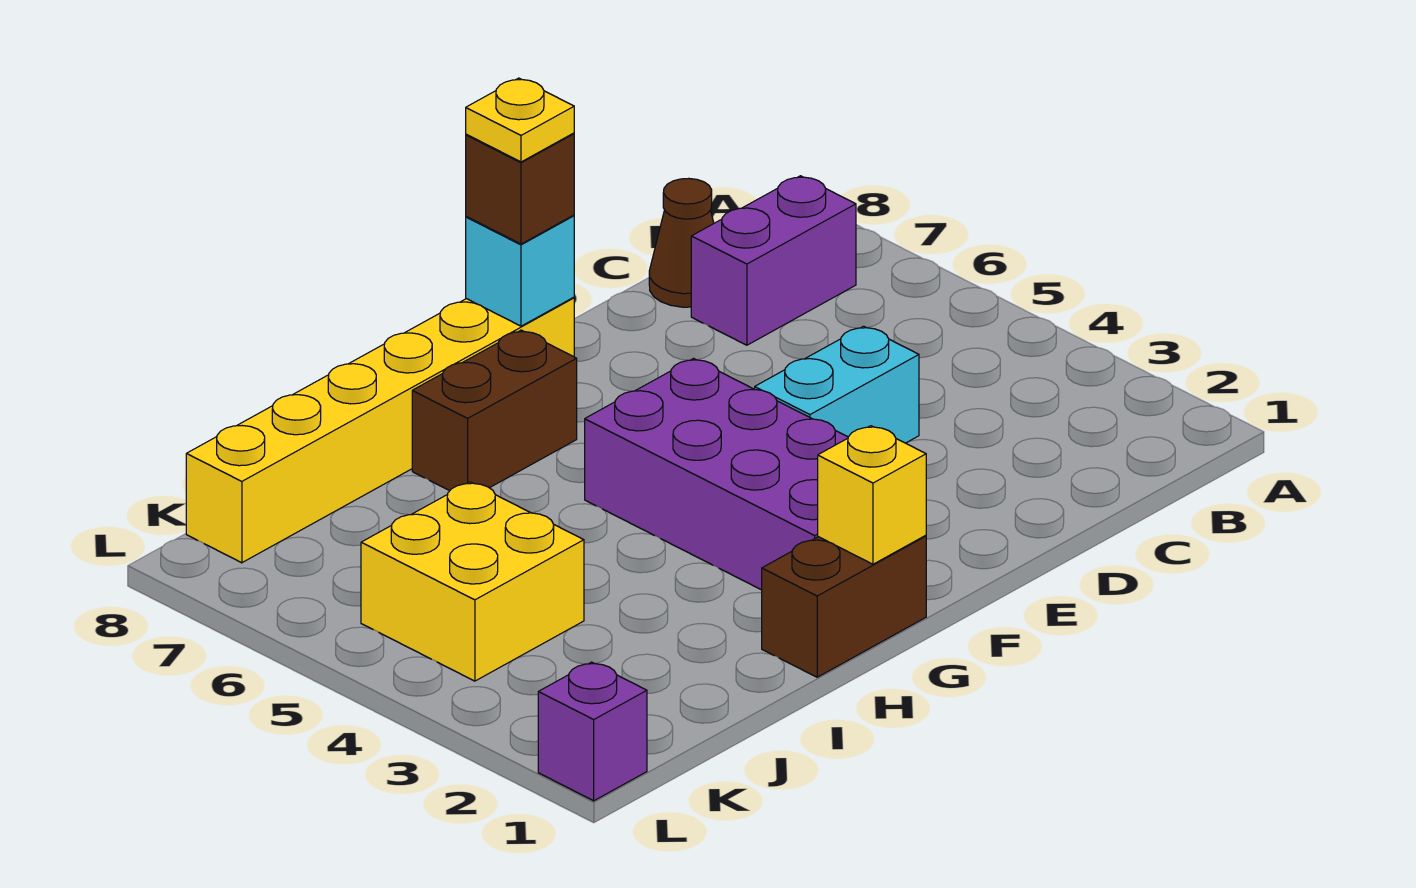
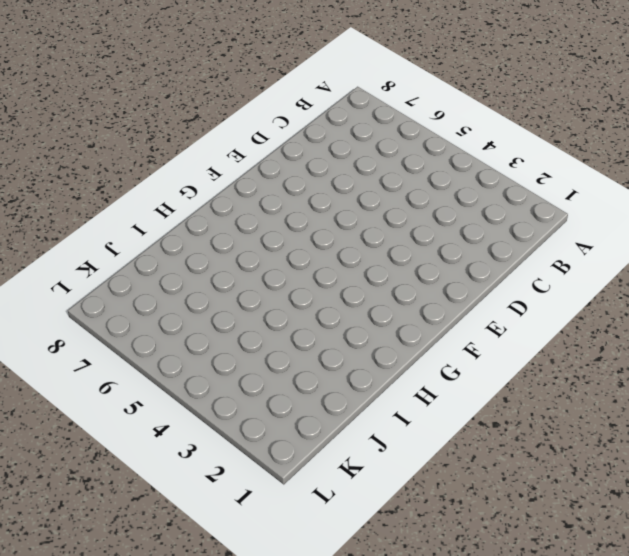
none -> purple 1x2 brick [691,176,856,345]
none -> brown 1x1 cone [649,178,714,307]
none -> cyan 1x2 brick [755,326,919,443]

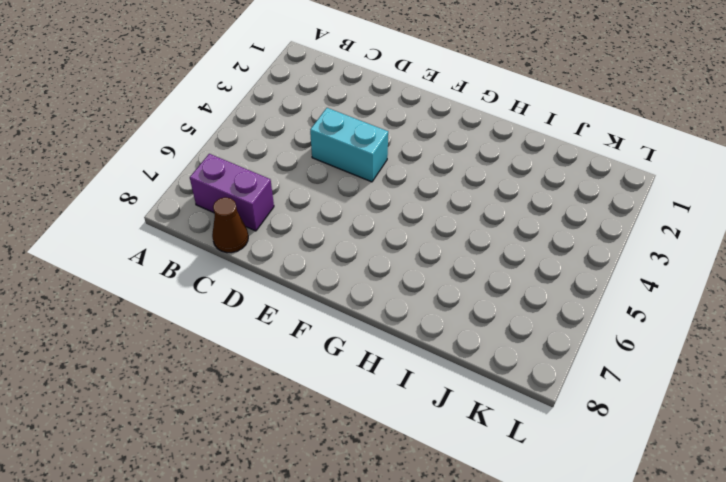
none -> purple 2x4 brick [585,359,848,590]
none -> yellow 1x6 brick [186,297,574,563]
none -> brown 1x2 brick [762,536,926,677]

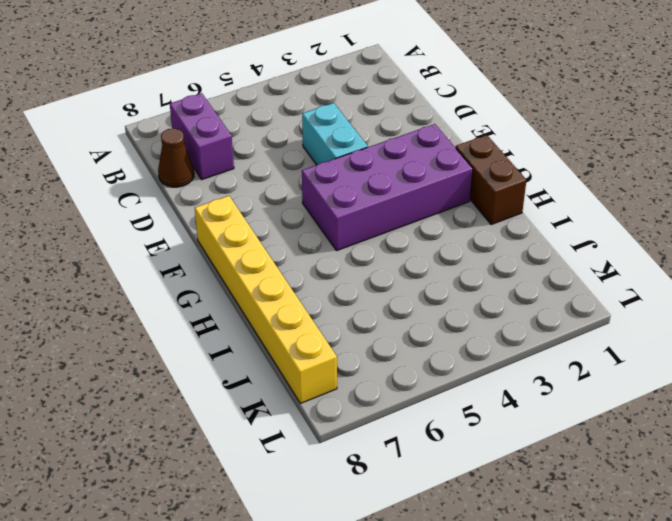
none -> brown 1x2 brick [412,330,577,491]
none -> yellow 2x2 brick [361,482,584,681]
none -> purple 1x1 brick [538,662,647,801]

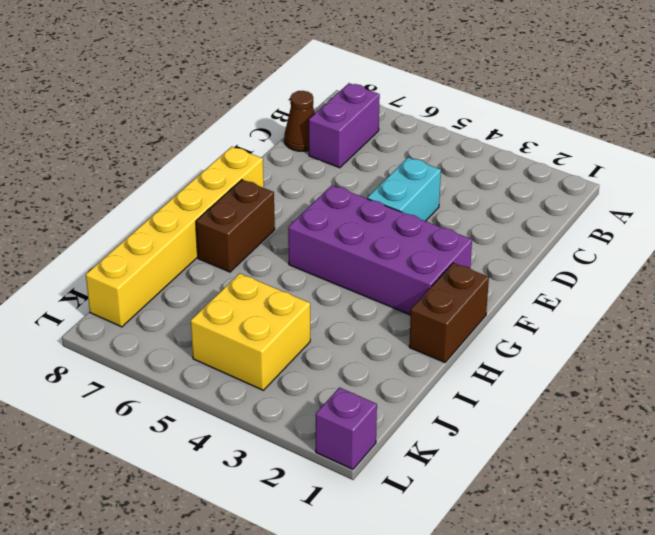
none -> cyan 1x1 brick [466,215,574,326]
none -> yellow 1x1 brick [818,426,926,564]
none -> brown 1x1 brick [466,133,574,244]

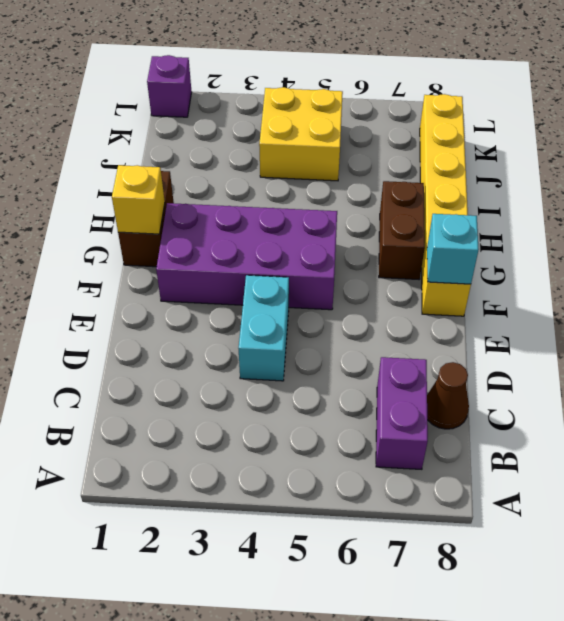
none -> brown 1x1 brick [466,133,574,244]
none -> yellow 1x1 plate [466,78,574,162]

